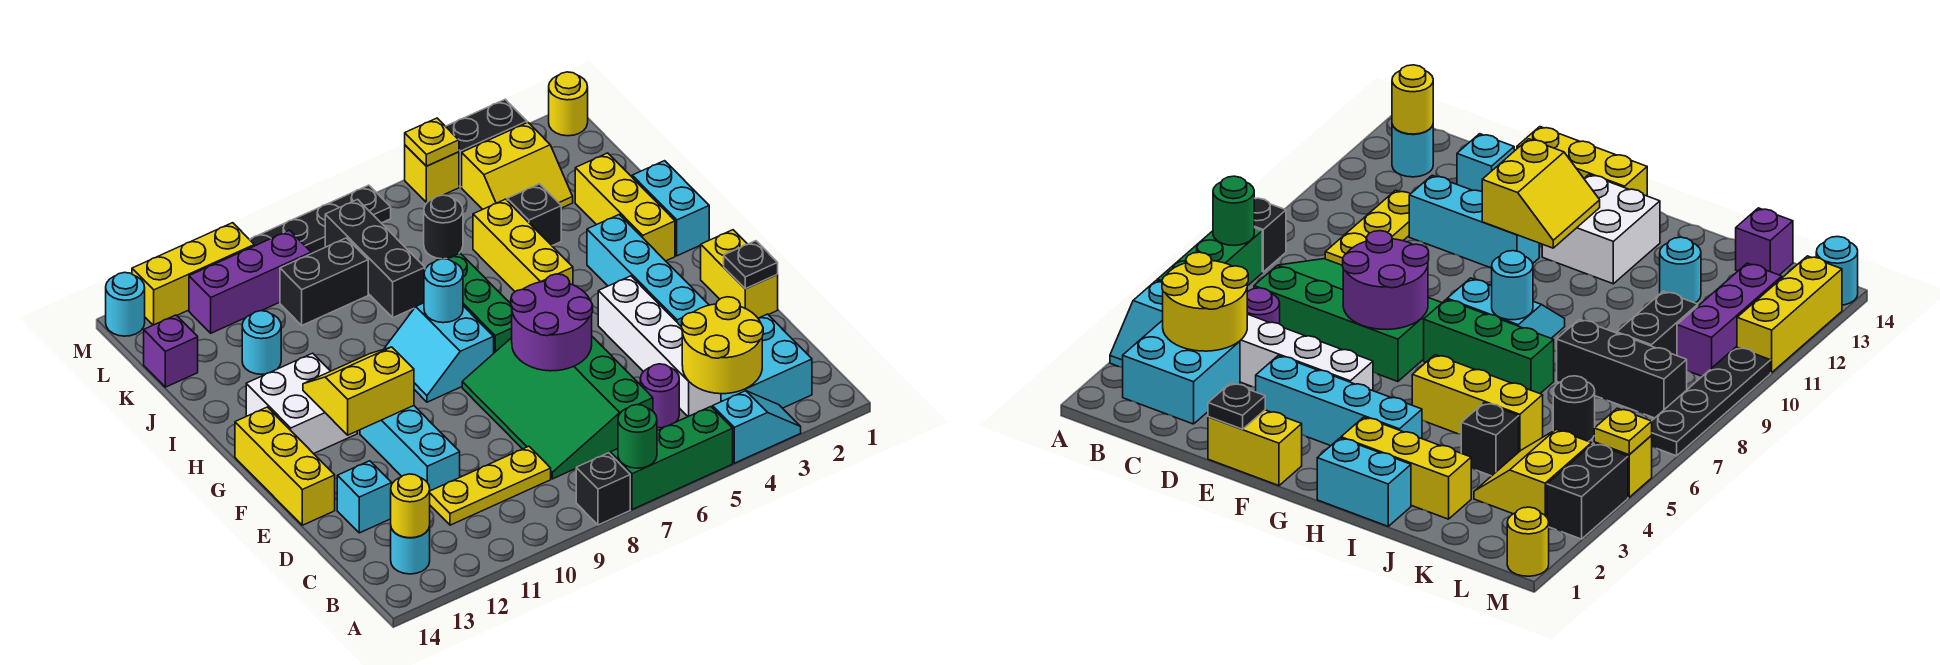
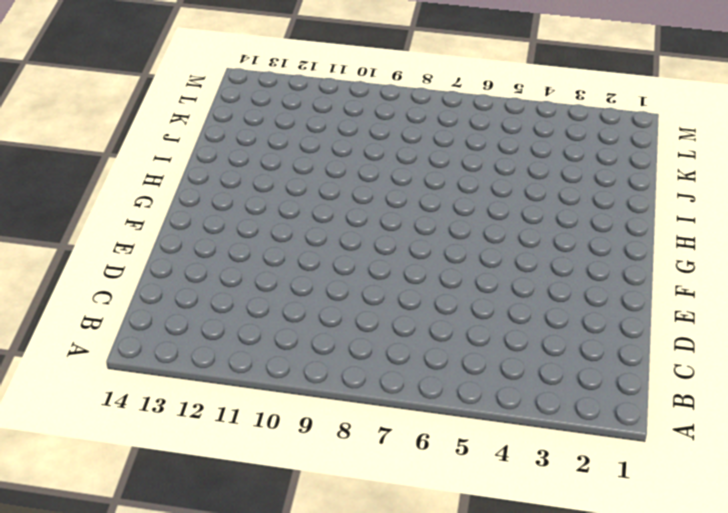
none -> cyan 1x2 slope [713,391,801,463]
none -> green 1x3 brick [610,407,733,510]
none -> black 1x1 brick [576,453,630,525]
none -> cyan 2x2 brick [721,314,812,408]

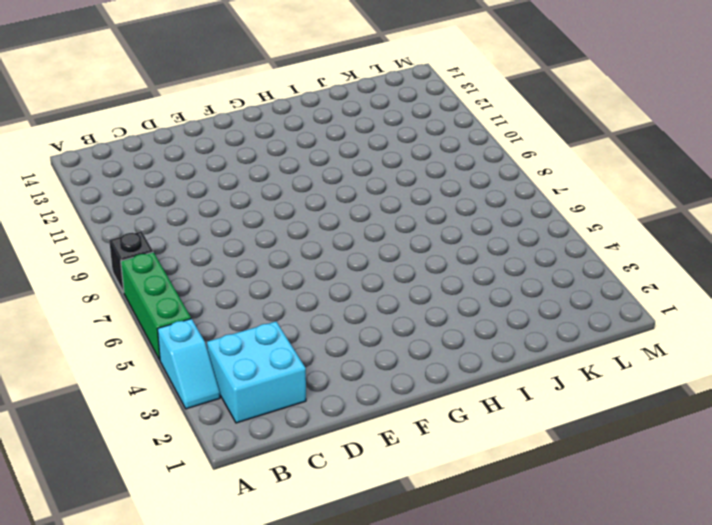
none -> cyan 1x1 round brick [391,526,430,574]
none -> white 1x4 brick [598,276,721,417]
none -> purple 1x1 round brick [640,364,679,428]
none -> green 3x4 slope [462,337,653,479]

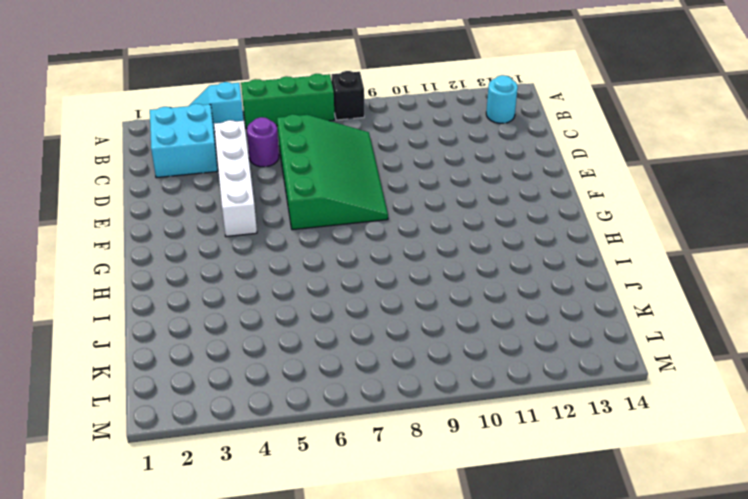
none -> yellow 1x3 plate [430,446,551,525]
none -> cyan 1x3 brick [360,406,460,491]
none -> cyan 1x1 brick [337,461,392,533]
none -> yellow 1x2 brick [701,230,778,318]

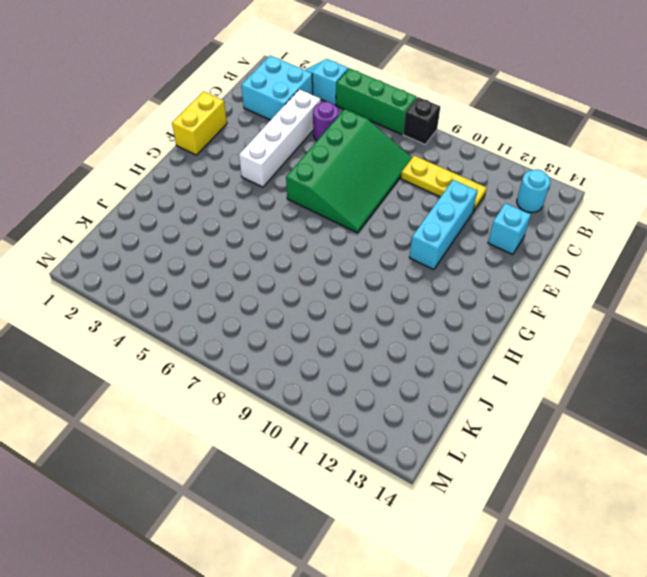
none -> cyan 1x4 brick [587,215,709,327]
none -> yellow 1x3 brick [235,407,335,525]
none -> green 1x3 brick [447,253,512,353]
none -> cyan 2x2 slope [384,303,494,402]

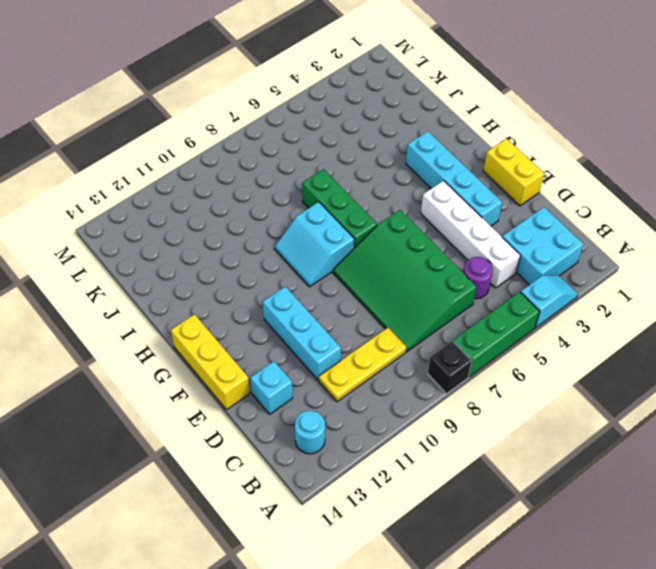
none -> white 2x2 brick [246,353,357,454]
none -> cyan 1x2 brick [632,161,709,256]
none -> yellow 1x3 brick [575,153,675,261]
none -> yellow 1x3 brick [473,199,573,292]

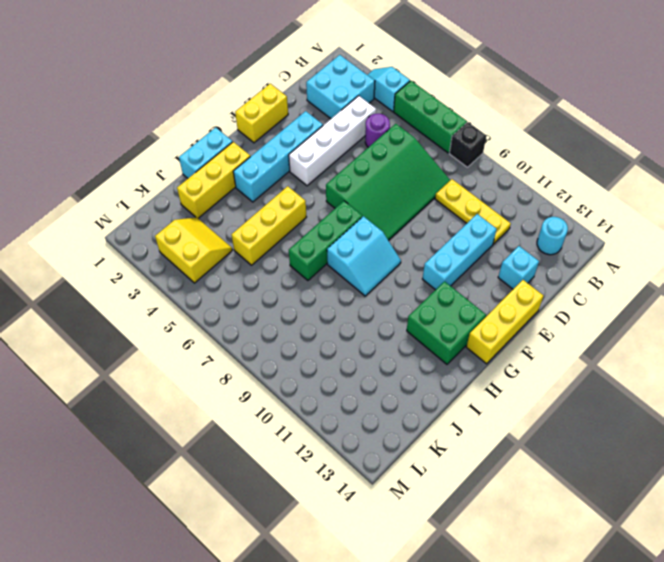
green 2x2 brick [407,281,486,364] -> white 2x2 brick [246,353,357,454]
none -> black 1x1 brick [507,184,561,246]
none -> black 1x3 brick [325,199,425,318]
none -> cyan 1x1 round brick [242,311,281,374]
none -> black 1x1 round brick [424,195,463,259]

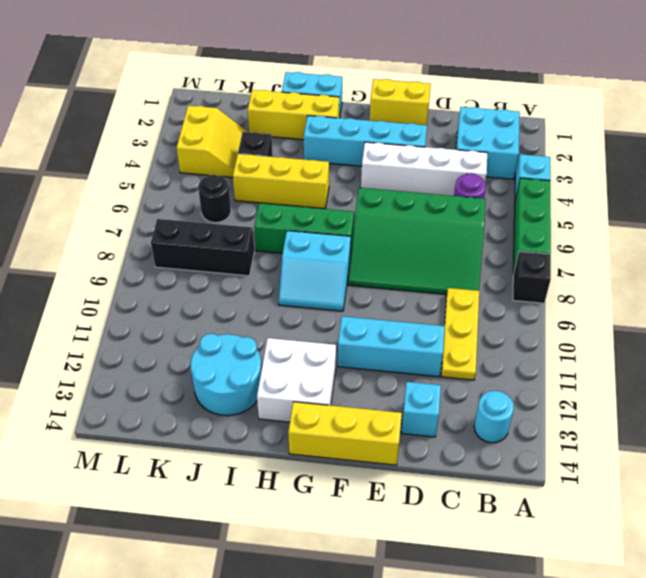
cyan 2x2 round brick [191,334,262,416] -> cyan 1x1 round brick [242,311,281,374]
none -> black 1x2 brick [280,238,368,325]
none -> purple 1x1 brick [144,315,198,387]
none -> purple 1x3 brick [189,230,311,333]
none -> yellow 1x1 round brick [549,72,588,136]

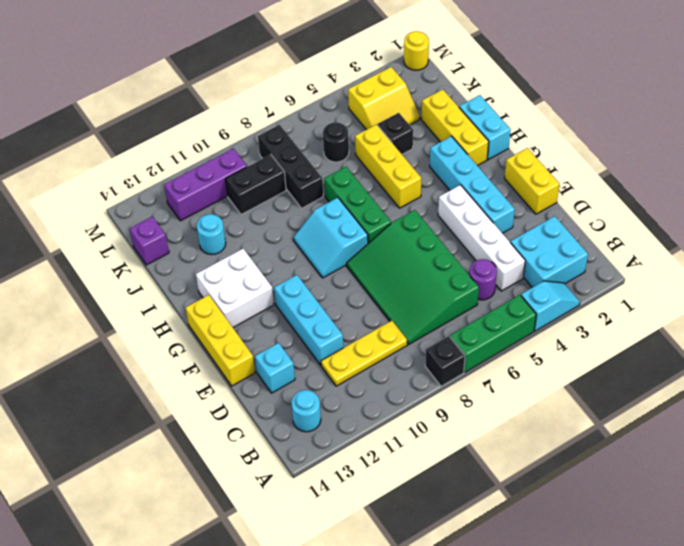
none -> black 1x2 brick [446,99,527,187]
none -> yellow 1x1 brick [405,145,459,202]
none -> black 1x4 plate [249,185,391,253]
none -> yellow 1x3 brick [132,223,254,325]

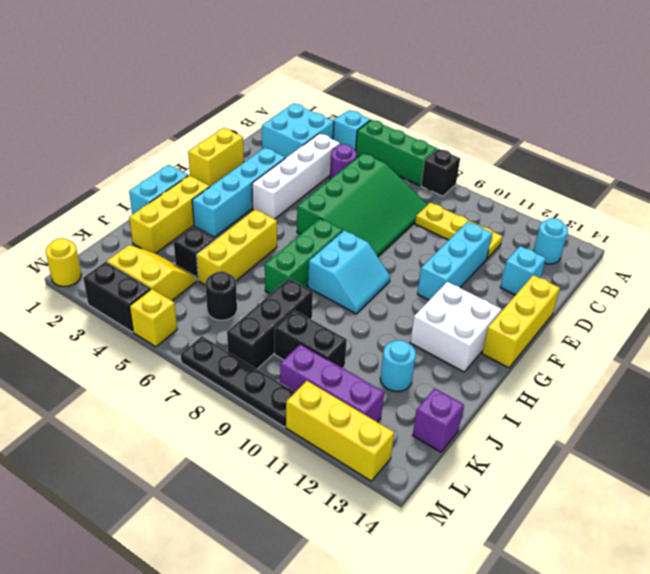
none -> cyan 1x1 round brick [106,272,145,336]
none -> green 1x1 round brick [618,405,657,468]
none -> yellow 2x2 round brick [682,297,763,394]
none -> yellow 1x1 round brick [391,474,430,538]

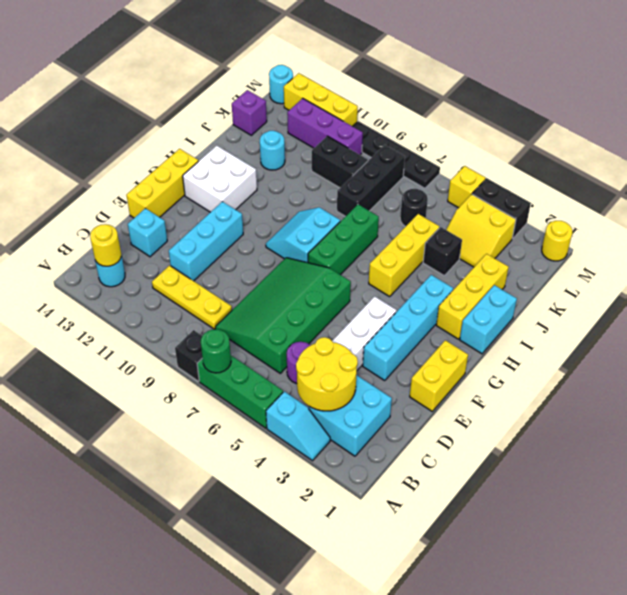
none -> black 1x1 plate [724,241,778,289]
none -> purple 2x2 round brick [511,274,593,371]
none -> yellow 2x2 slope [303,347,414,435]
none -> cyan 1x1 round brick [424,259,463,323]

